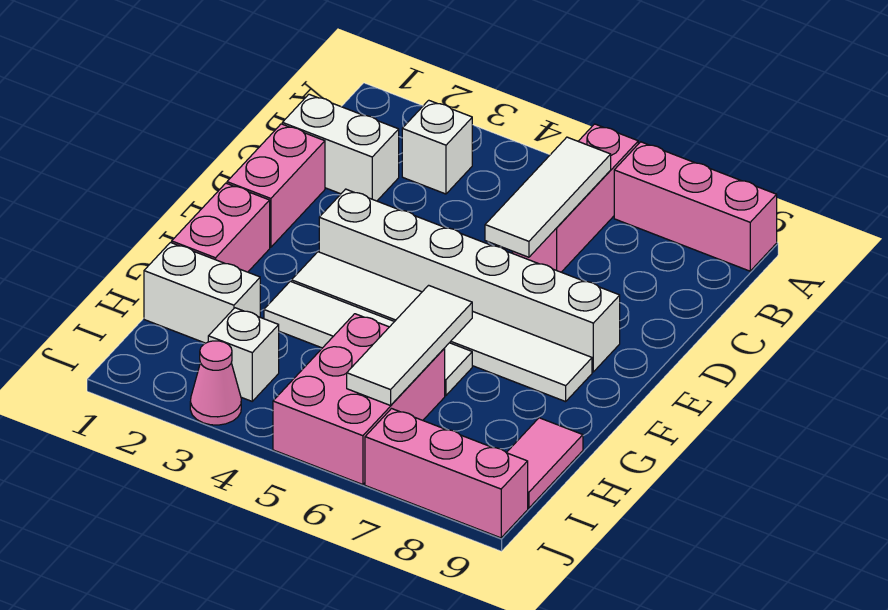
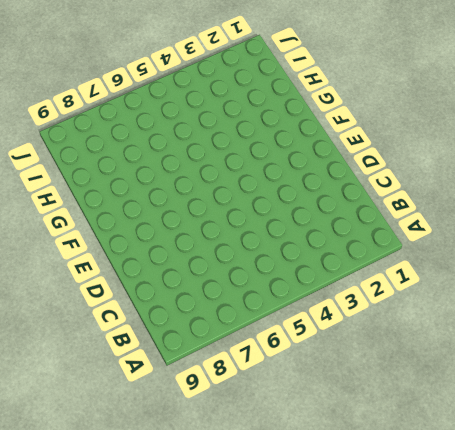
none -> pink 1x3 brick [513,124,638,272]
none -> pink 1x3 brick [614,142,777,271]
none -> white 1x1 brick [402,100,472,194]

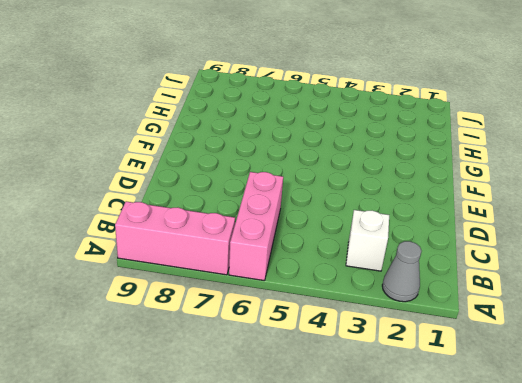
grey 1x1 cone [382,241,421,302] -> none
none -> white 1x2 brick [282,94,399,201]
none -> pink 1x2 brick [227,124,325,247]
none -> white 1x6 brick [319,189,620,372]

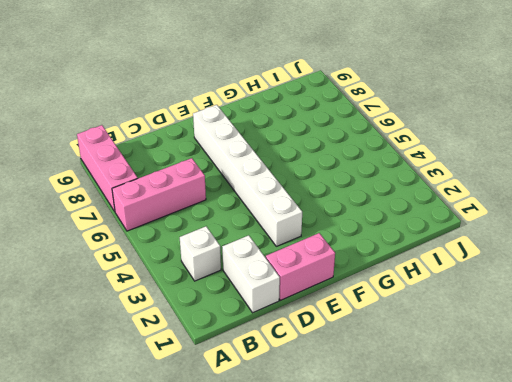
none -> pink 1x2 brick [172,183,270,272]
none -> white 1x6 tile [292,252,592,402]
none -> white 1x4 tile [264,281,472,396]

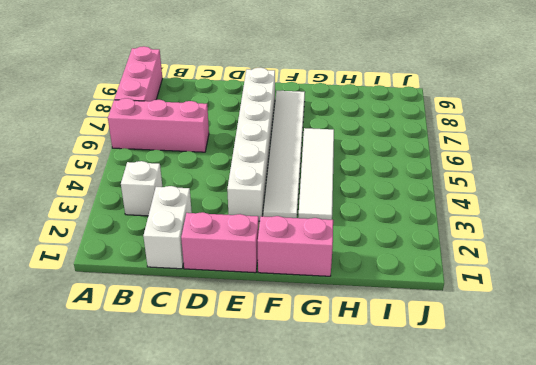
none -> white 1x2 brick [144,243,260,343]
none -> pink 2x3 brick [273,314,445,485]
none -> pink 1x2 tile [506,418,583,508]

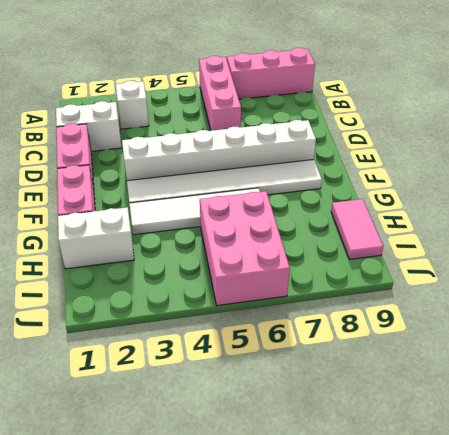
none -> white 1x1 brick [208,308,279,401]
none -> pink 1x1 cone [190,341,241,425]
none -> pink 1x3 brick [365,409,528,538]

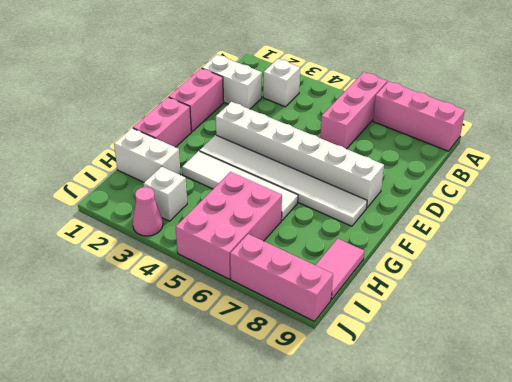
none -> white 1x3 tile [485,137,611,257]
none -> white 1x3 tile [347,285,472,405]

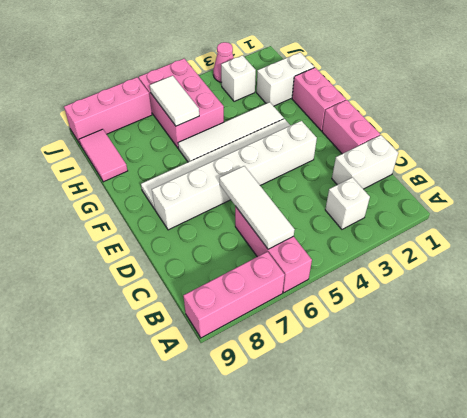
white 1x2 tile [150,76,199,126] -> white 1x3 tile [347,285,472,405]

